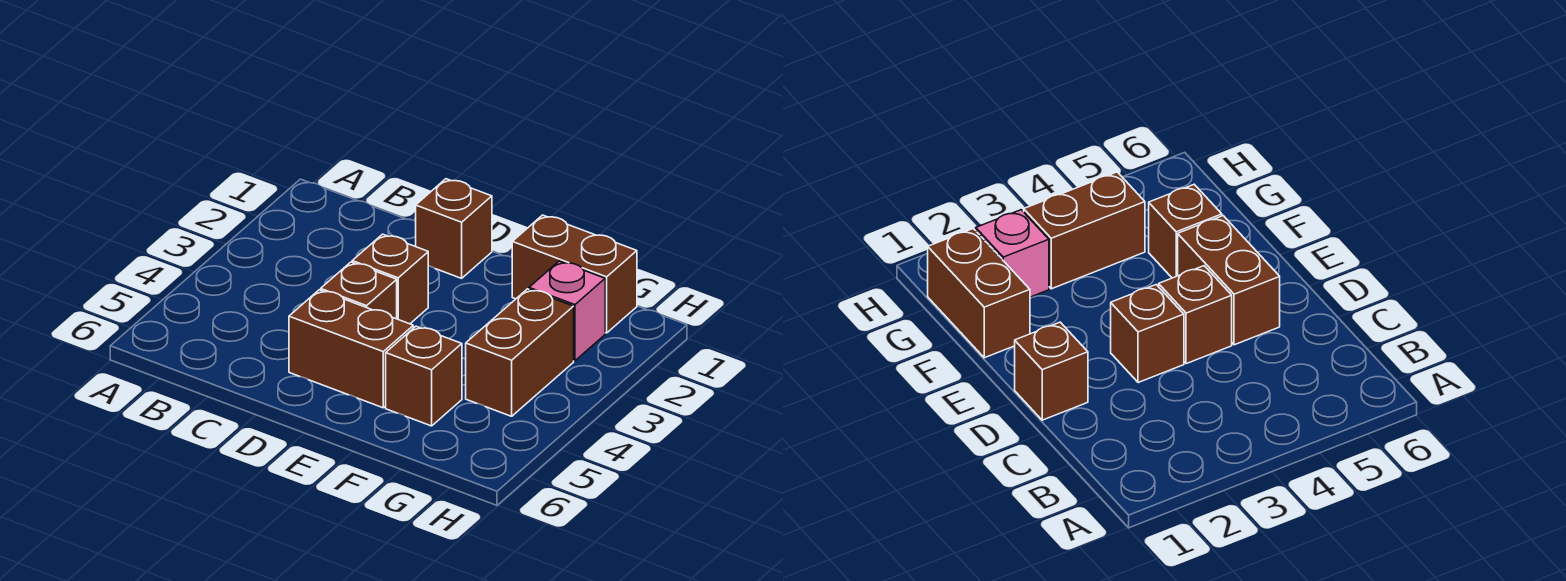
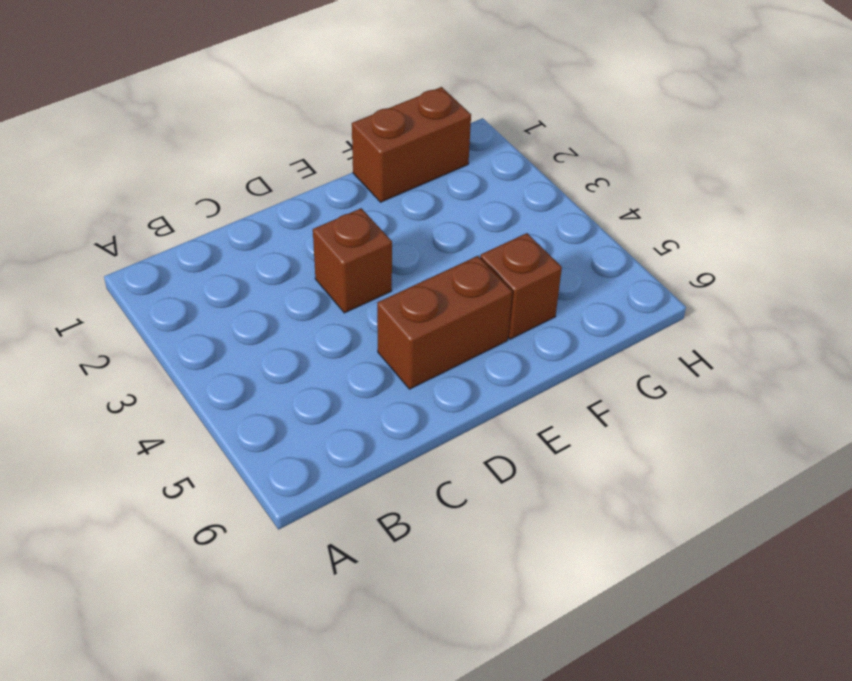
none -> brown 1x1 brick [416,179,492,278]
none -> brown 1x1 brick [321,262,397,319]

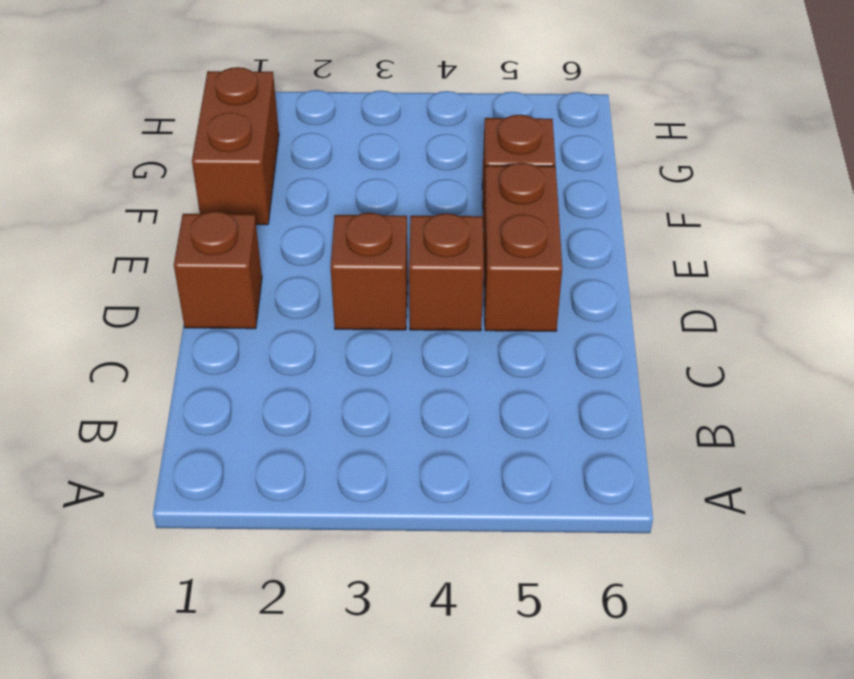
none -> pink 1x1 brick [529,261,605,361]
none -> brown 1x2 brick [466,289,574,416]

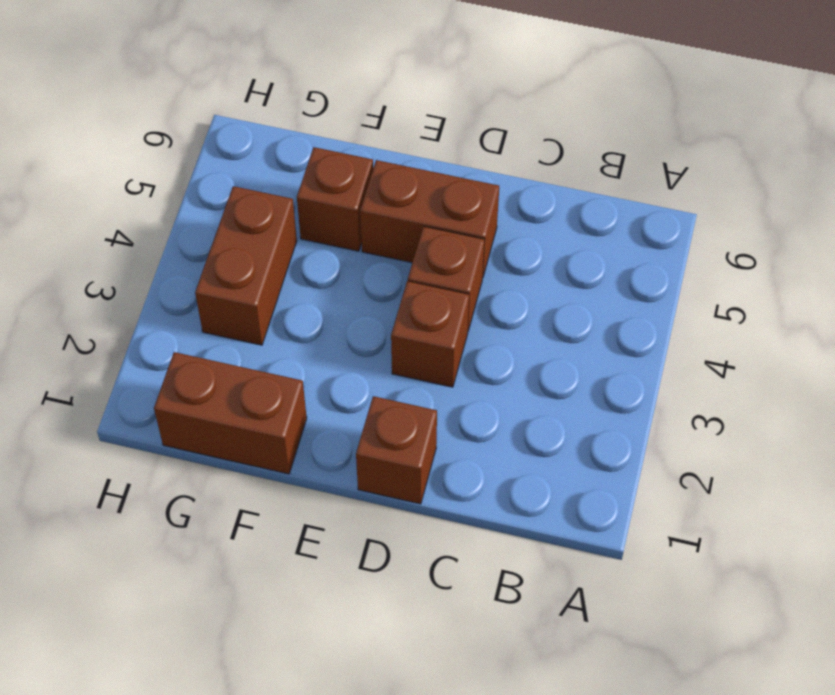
none -> pink 1x1 brick [529,261,605,361]

